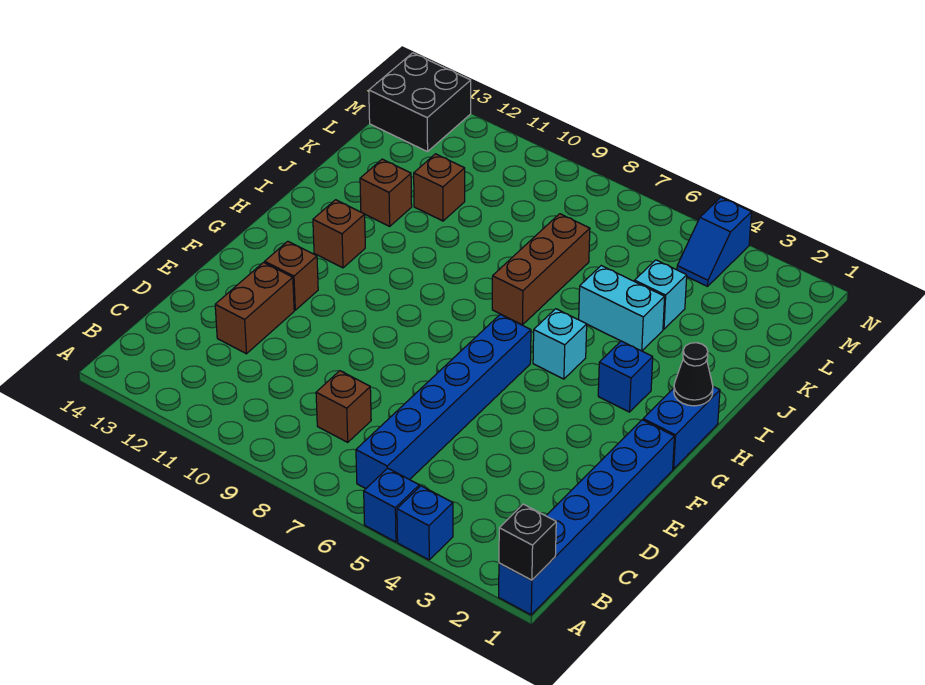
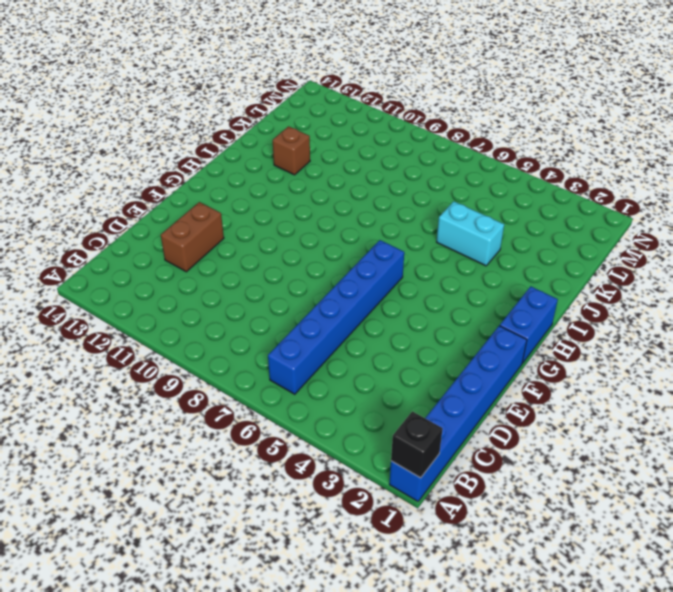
none -> blue 1x1 brick [397,486,453,560]
none -> blue 1x1 brick [364,468,419,542]
none -> brown 1x1 brick [316,371,371,442]

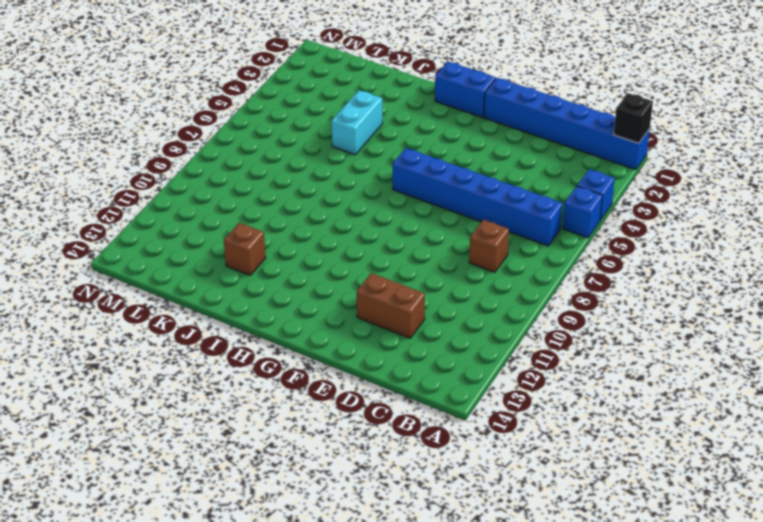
none -> brown 1x1 brick [265,241,318,310]
none -> blue 1x1 brick [598,341,653,412]
none -> cyan 1x1 brick [533,309,587,379]

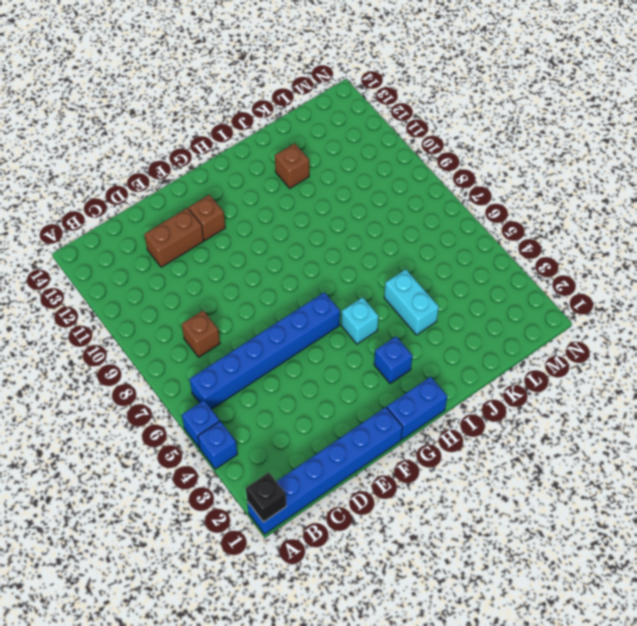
none -> brown 1x1 brick [313,200,365,268]
none -> brown 1x3 brick [492,214,590,325]
none -> cyan 1x1 brick [635,260,687,329]

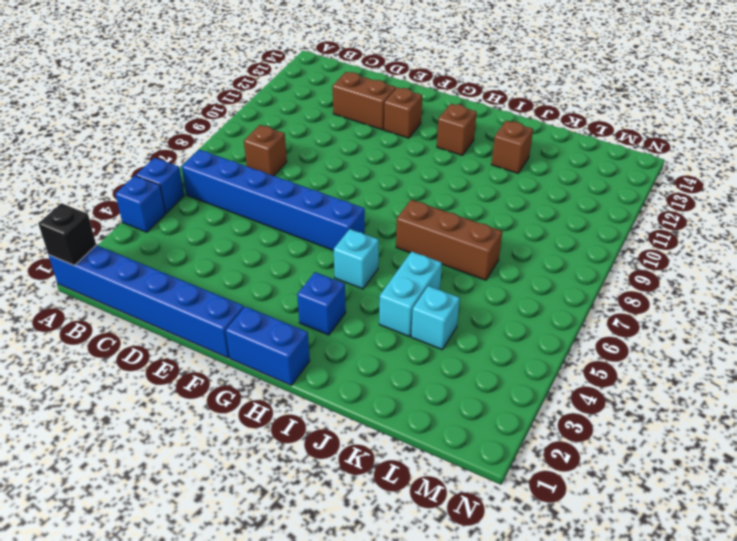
none -> brown 1x1 brick [414,154,465,221]
none -> blue 1x2 slope [677,198,751,286]
none -> black 2x2 brick [369,53,471,152]

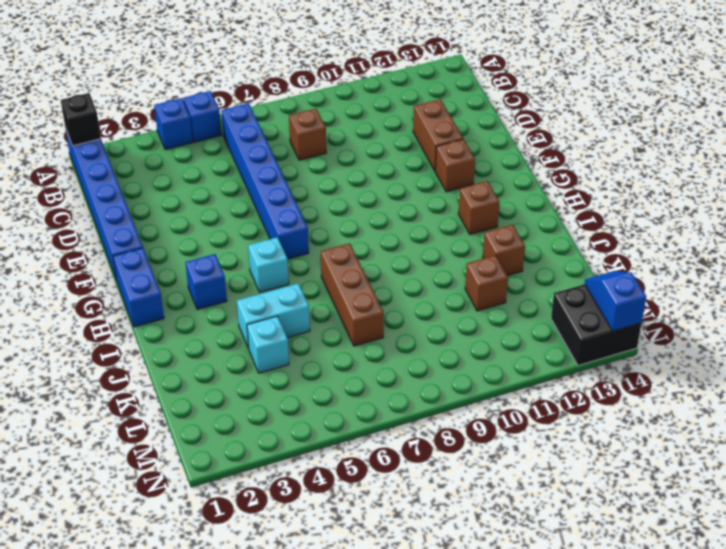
blue 1x2 slope [585,271,646,331] -> blue 1x2 slope moved to [677,198,751,286]
none -> black 1x1 cone [674,343,713,406]

